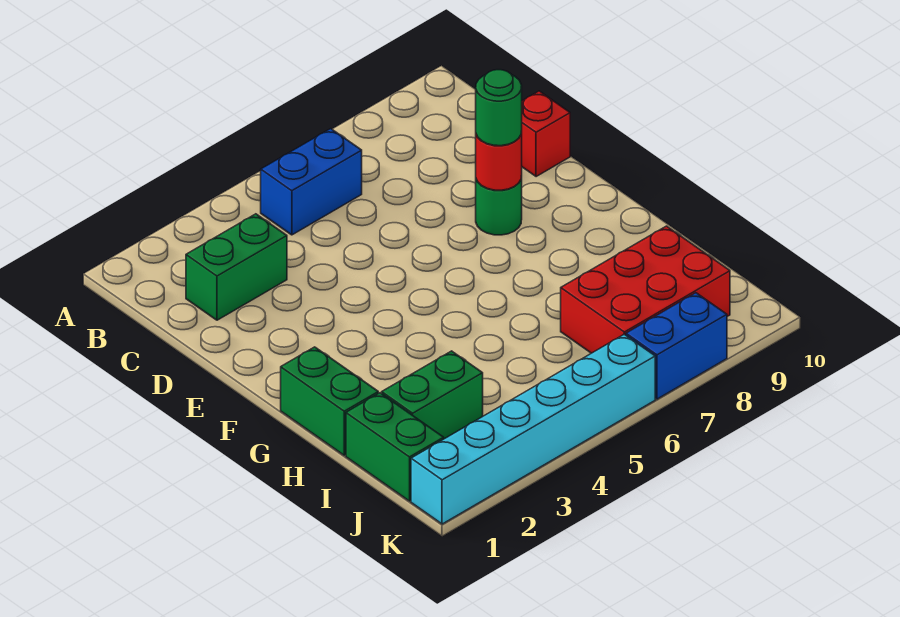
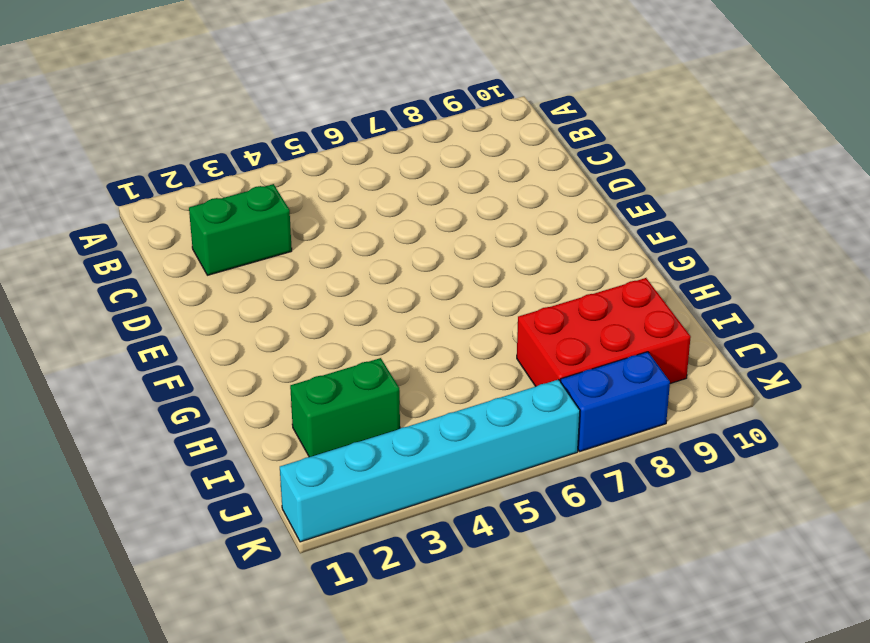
none -> blue 1x2 brick [261,129,362,235]
none -> red 1x1 brick [522,91,570,177]
none -> green 1x1 round brick [476,176,522,235]

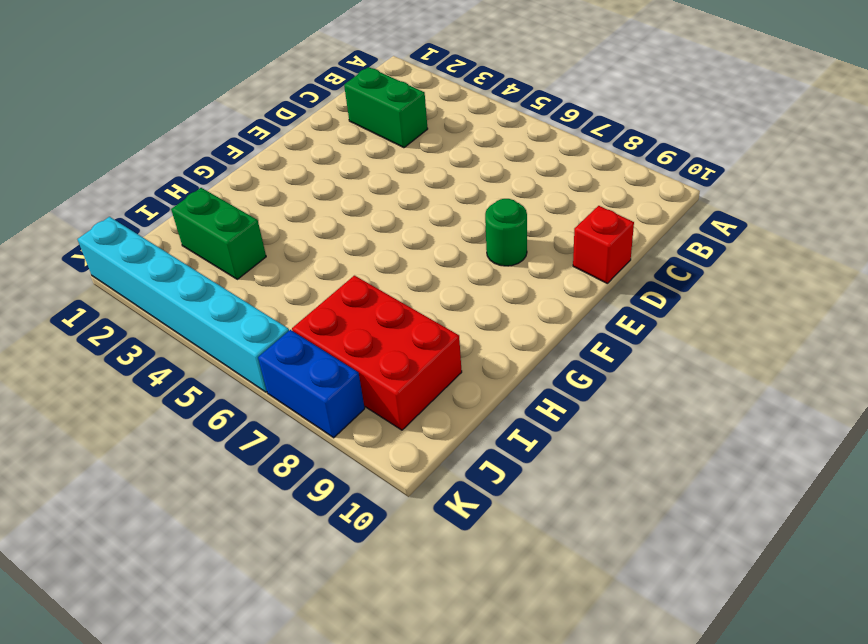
none -> blue 1x2 brick [261,129,362,235]
none -> green 1x2 brick [281,347,378,455]
none -> green 1x2 brick [346,393,444,501]

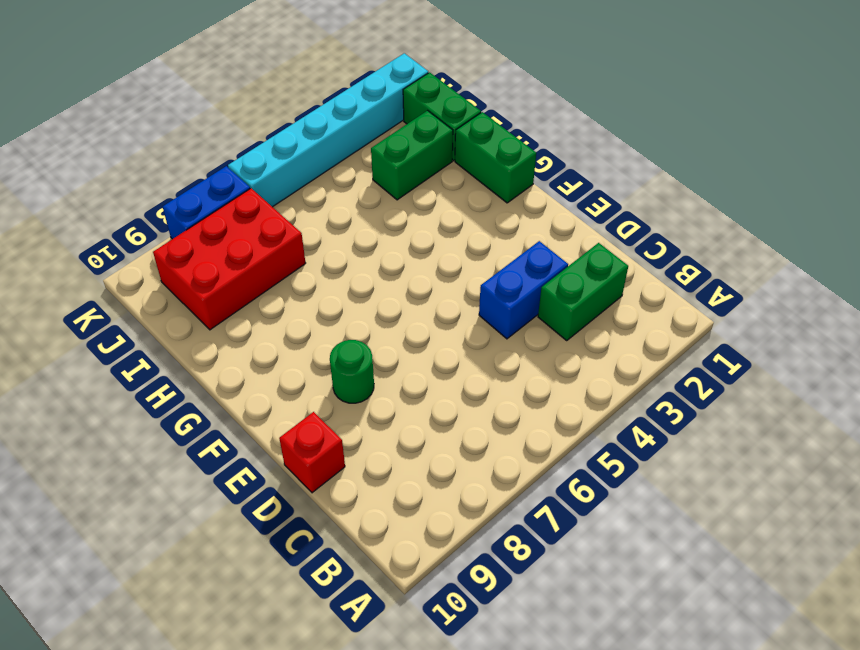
blue 1x2 brick [479,241,568,339] -> blue 1x2 brick moved to [261,129,362,235]
none -> red 1x1 round brick [476,131,522,190]
none -> green 1x1 round brick [476,70,522,146]

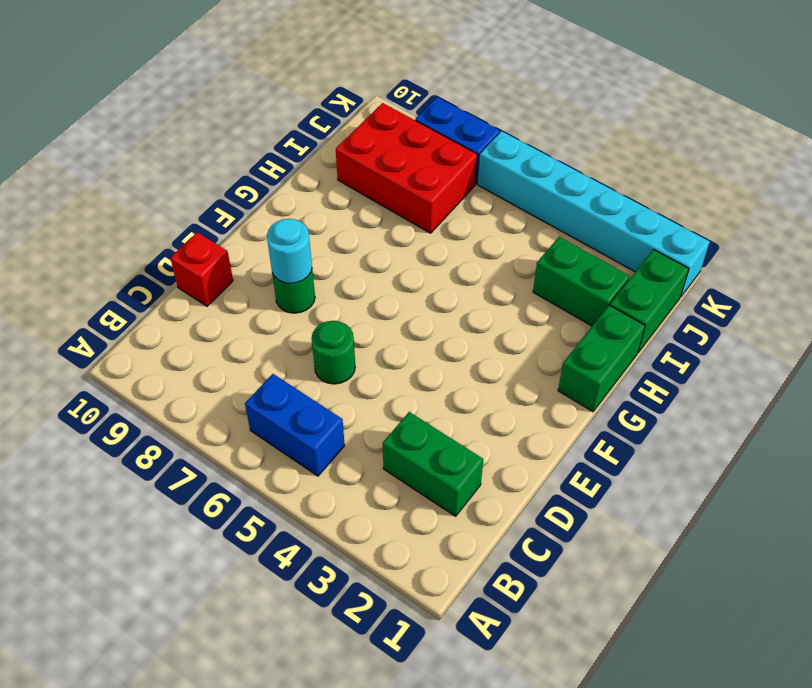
green 1x1 round brick [311,321,355,384] -> green 1x1 round brick moved to [476,70,522,146]
cyan 1x1 round brick [267,219,312,283] -> red 1x1 round brick [476,131,522,190]

